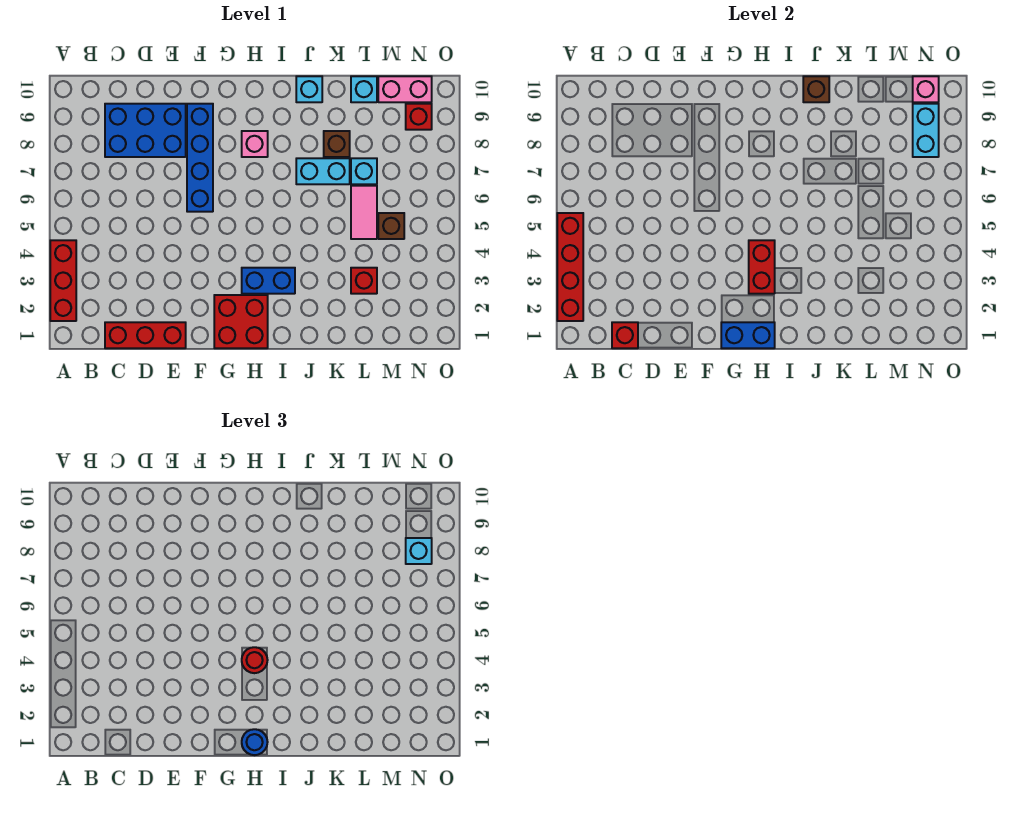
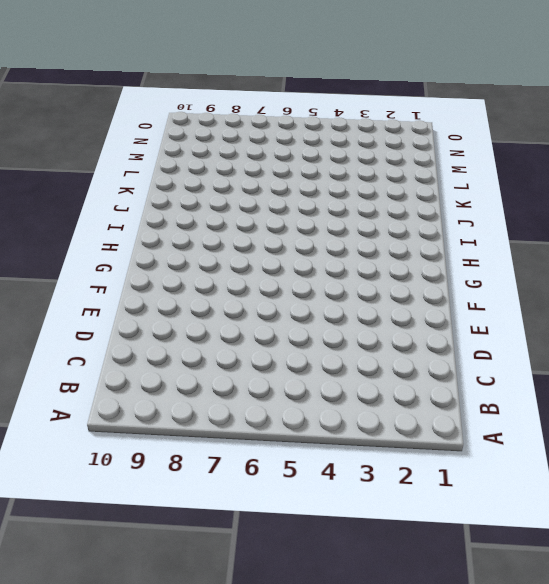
none -> red 1x3 brick [50,240,76,321]
none -> red 1x3 brick [105,322,186,348]
none -> blue 2x3 brick [105,104,186,157]

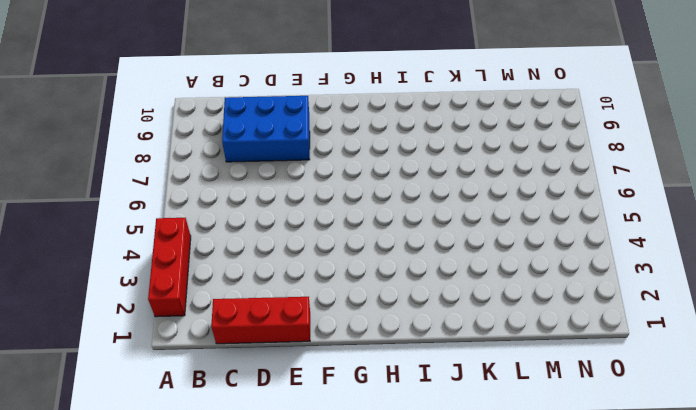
none -> blue 1x4 brick [187,104,213,212]
none -> red 2x2 brick [214,295,268,348]
none -> blue 1x2 brick [242,268,295,294]

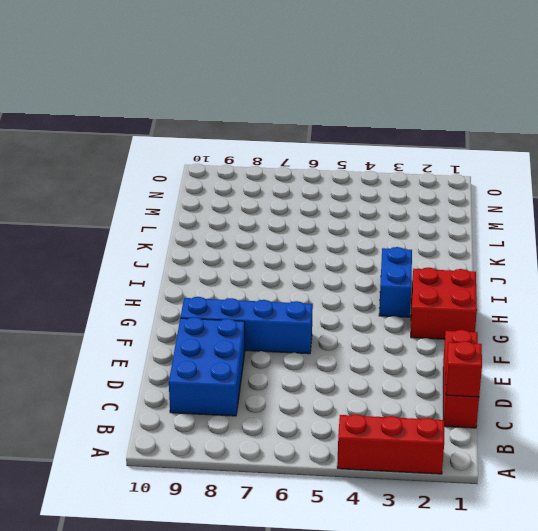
none -> pink 1x1 brick [242,131,268,157]
none -> cyan 1x2 brick [296,158,350,184]
none -> cyan 1x1 brick [296,76,322,102]

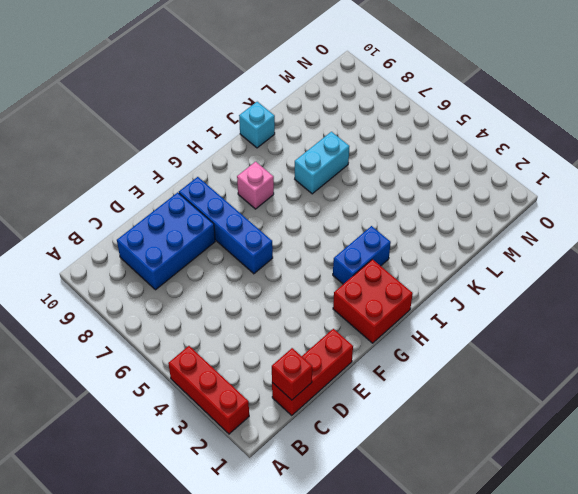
none -> brown 1x1 brick [324,131,350,157]
none -> red 1x1 brick [351,268,377,294]
none -> pink 1x2 tile [351,186,377,239]

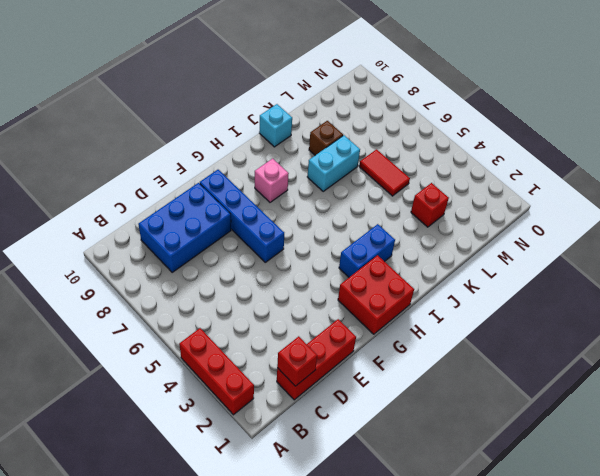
red 1x2 tile [359,149,410,196] -> pink 1x2 tile [351,186,377,239]
none -> cyan 1x1 brick [351,158,377,184]
none -> cyan 1x1 brick [351,76,377,102]
none -> brown 1x1 brick [378,213,404,239]

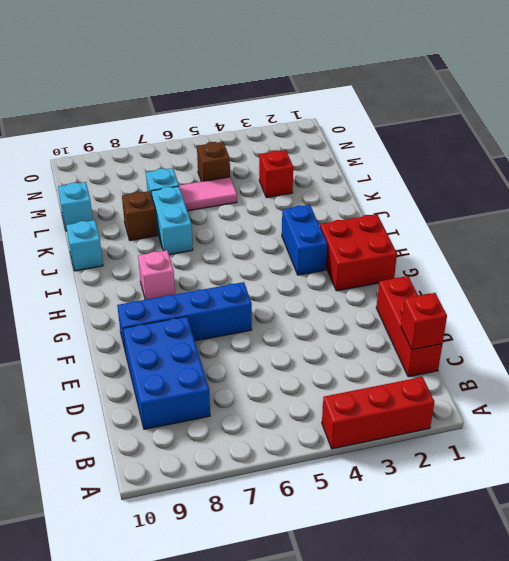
none -> pink 1x2 brick [378,76,432,102]
none -> red 1x1 brick [406,104,432,130]
none -> red 1x4 brick [557,213,583,321]

